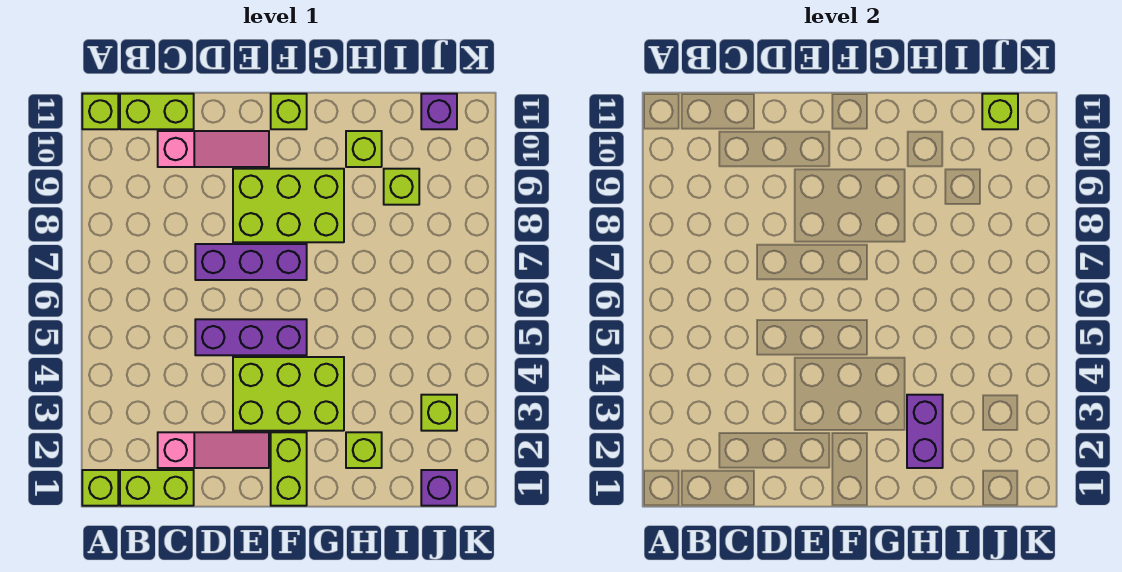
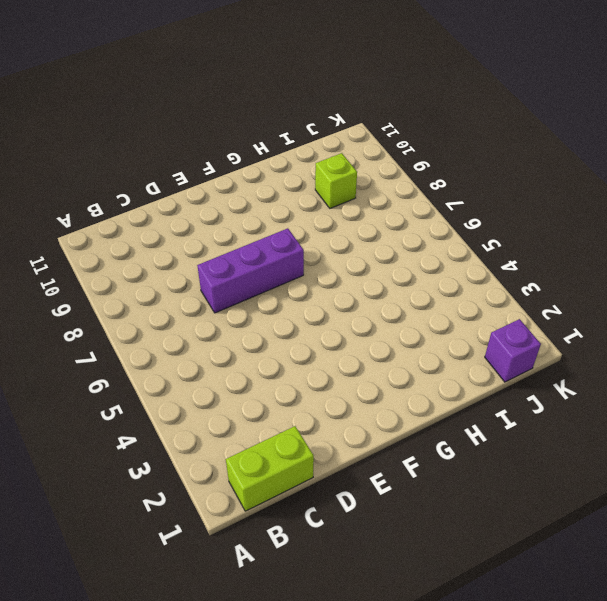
none -> lime 1x1 brick [82,470,118,506]
none -> lime 1x1 brick [82,94,118,129]
none -> lime 1x2 brick [120,94,194,129]

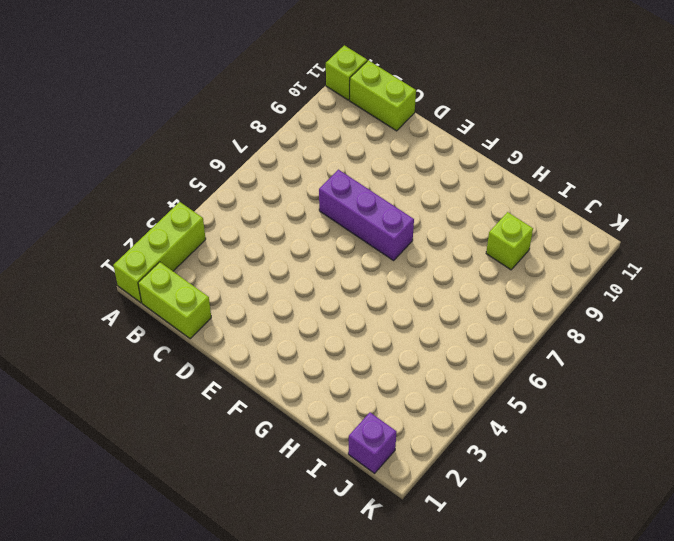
lime 1x3 brick [113,202,206,303] -> lime 1x1 brick [82,470,118,506]
none -> pink 1x3 slope [158,432,269,468]
none -> pink 1x3 slope [158,131,269,167]
none -> purple 1x3 brick [195,319,307,355]

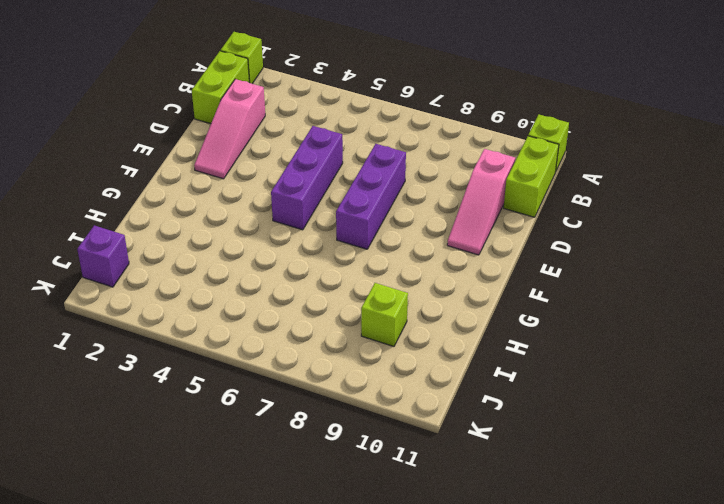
none -> lime 2x3 brick [233,357,344,431]
none -> lime 2x3 brick [233,169,344,242]
none -> lime 1x2 brick [271,432,307,506]

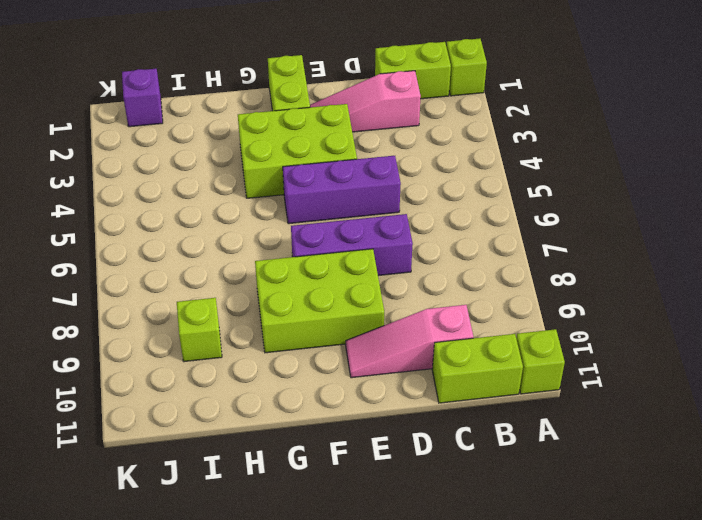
none -> lime 1x1 brick [271,94,307,129]
none -> lime 1x1 brick [346,432,382,468]
none -> lime 1x1 brick [346,131,382,167]

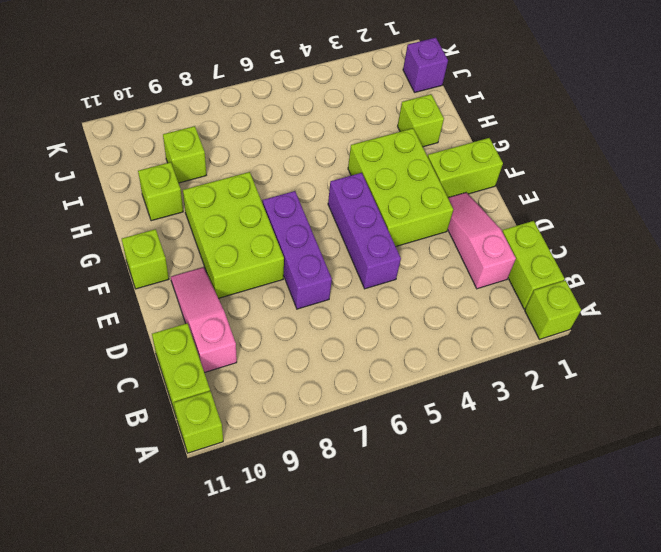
none -> lime 1x1 brick [421,395,457,431]
none -> purple 1x1 brick [421,94,457,129]
none -> purple 1x2 brick [907,395,943,468]

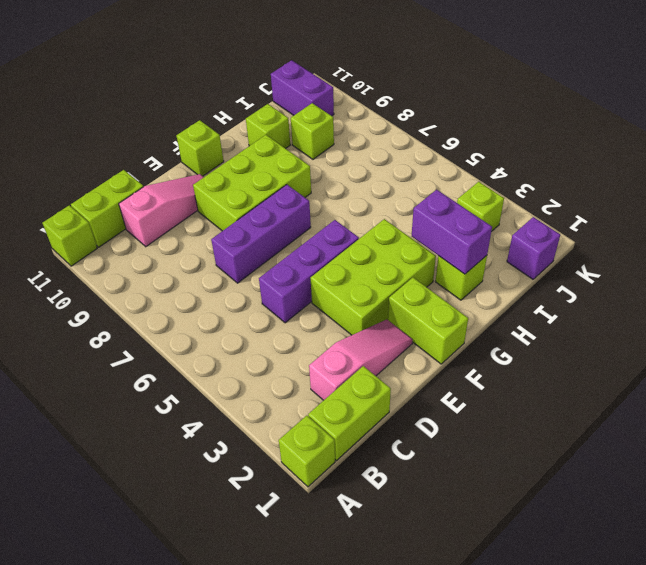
purple 1x2 brick [271,60,334,116] -> purple 1x1 brick [421,94,457,129]
none -> lime 1x1 brick [982,94,1018,129]

